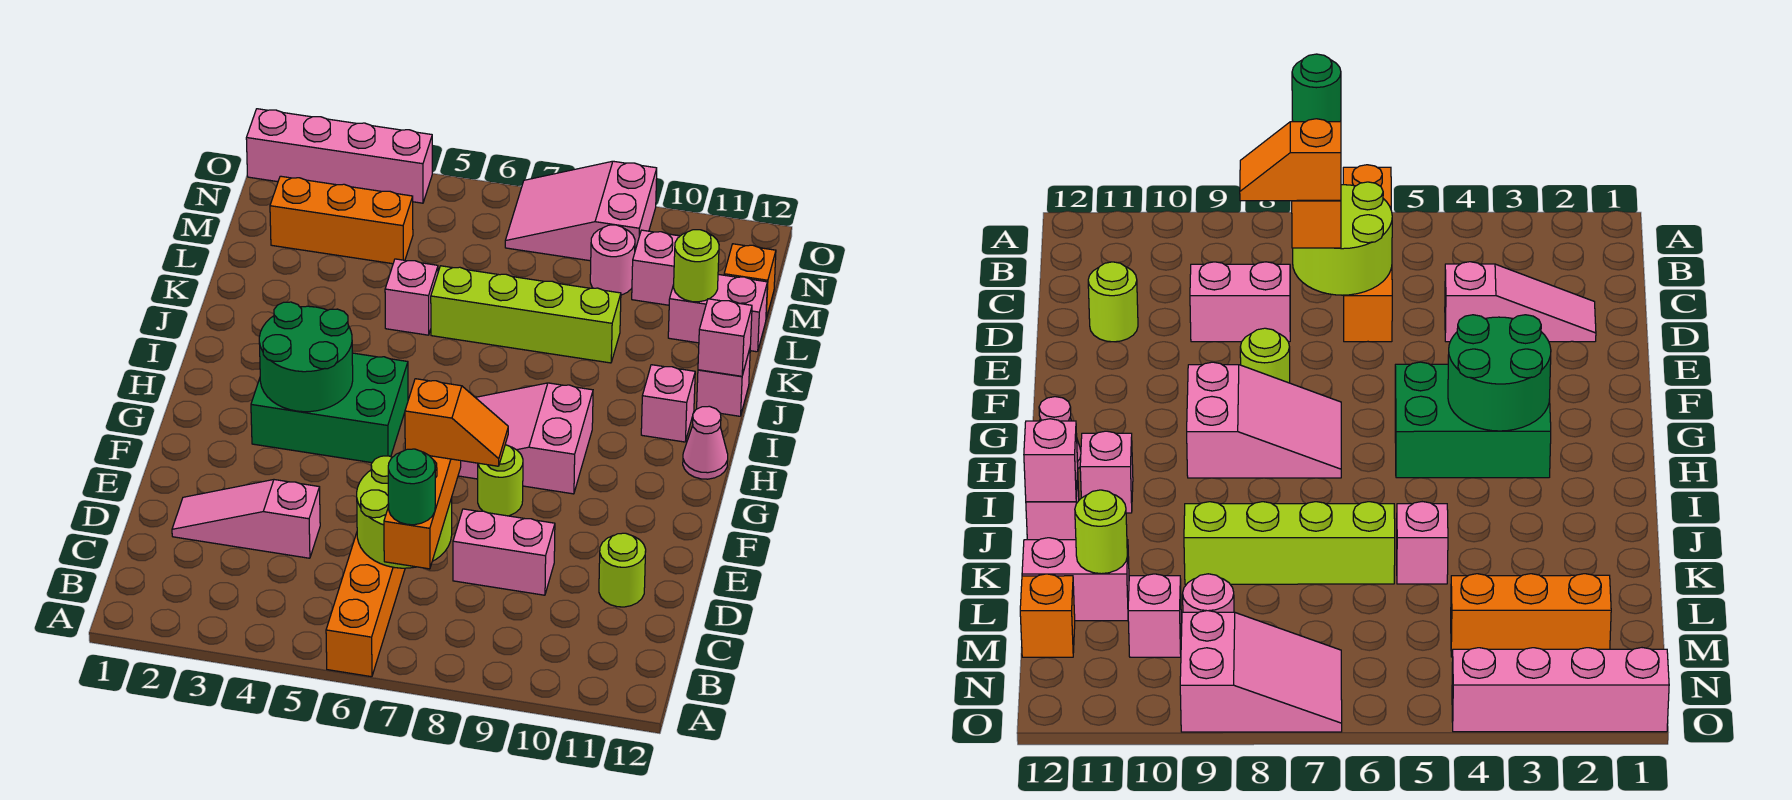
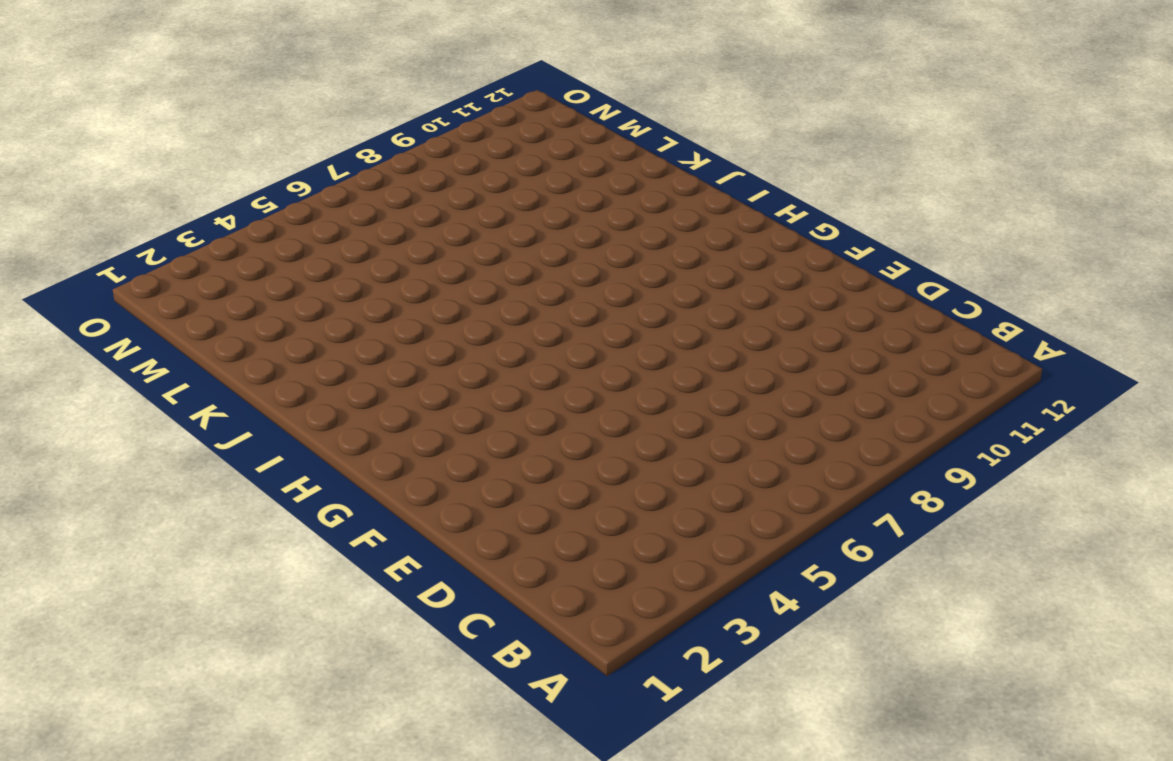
none -> orange 1x4 brick [326,533,405,677]
none -> pink 1x3 slope [172,480,320,558]
none -> pink 1x2 brick [453,509,555,595]

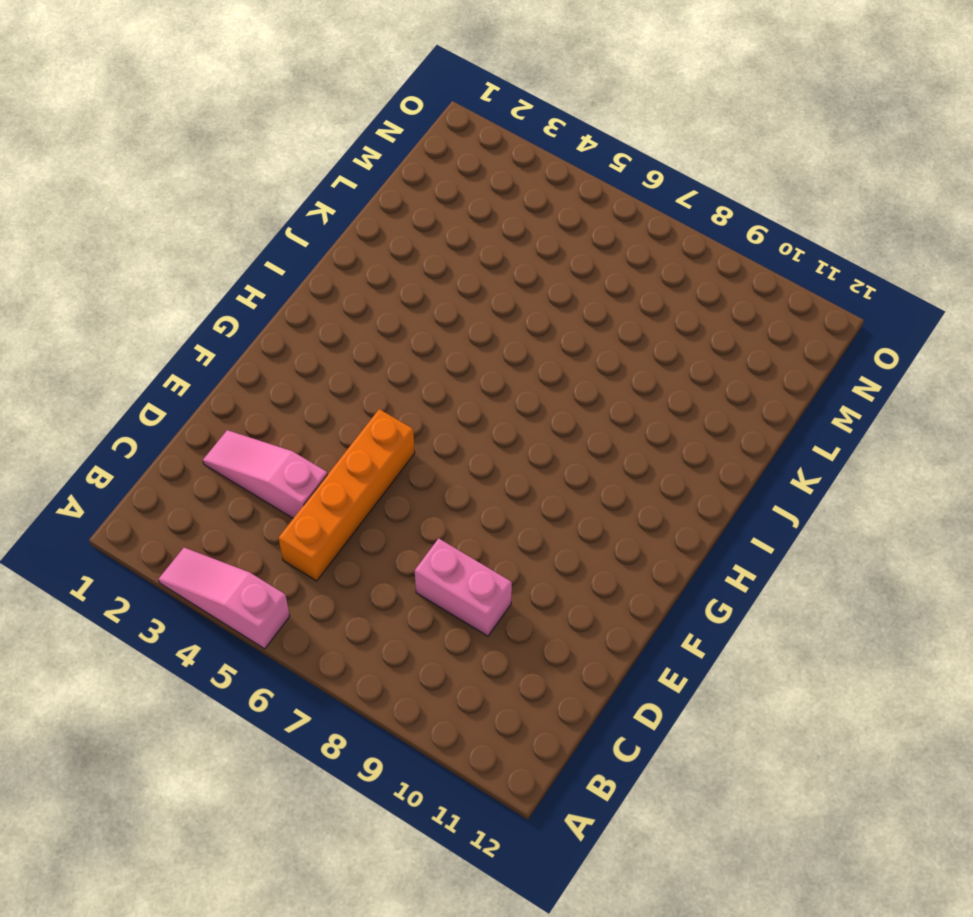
pink 1x3 slope [159,548,290,649] -> none
orange 1x4 brick [279,409,415,581] -> orange 1x4 brick moved to [326,533,405,677]
none -> lime 1x1 round brick [599,533,646,607]
none -> lime 1x1 round brick [478,445,523,516]
none -> green 2x3 brick [251,353,408,463]

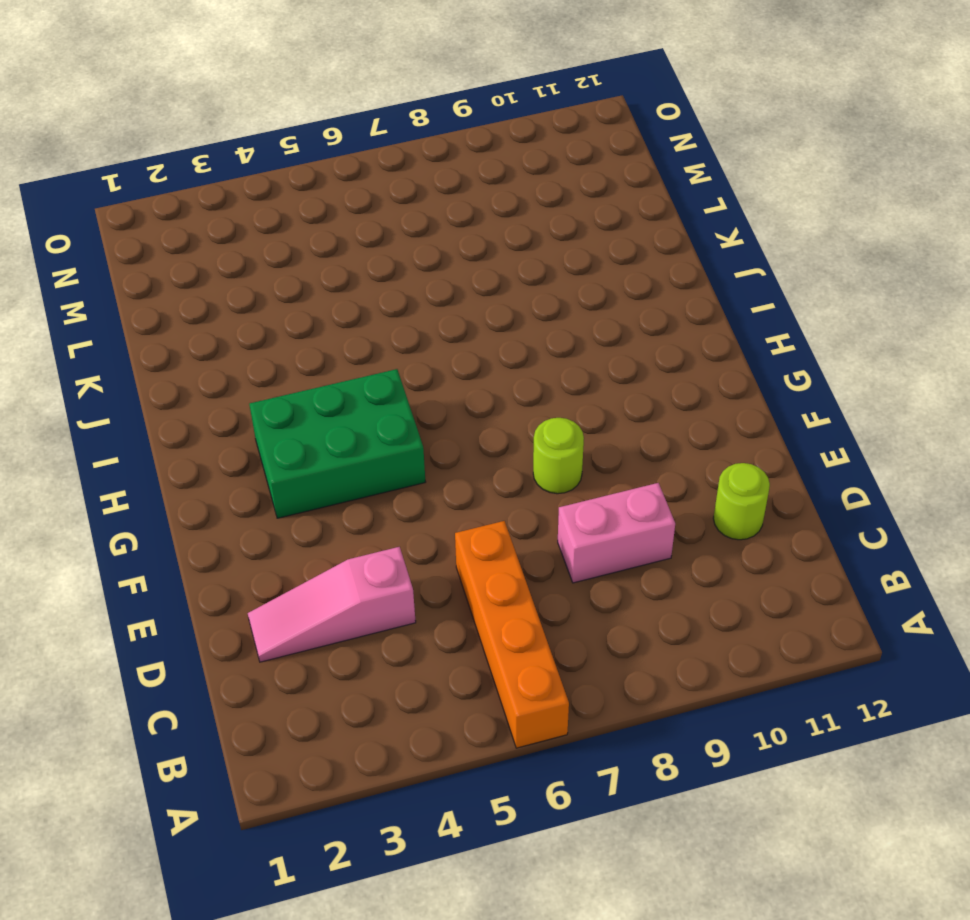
none -> pink 2x3 slope [458,383,593,494]
none -> pink 1x1 cone [683,406,728,479]
none -> pink 1x1 brick [641,365,695,442]

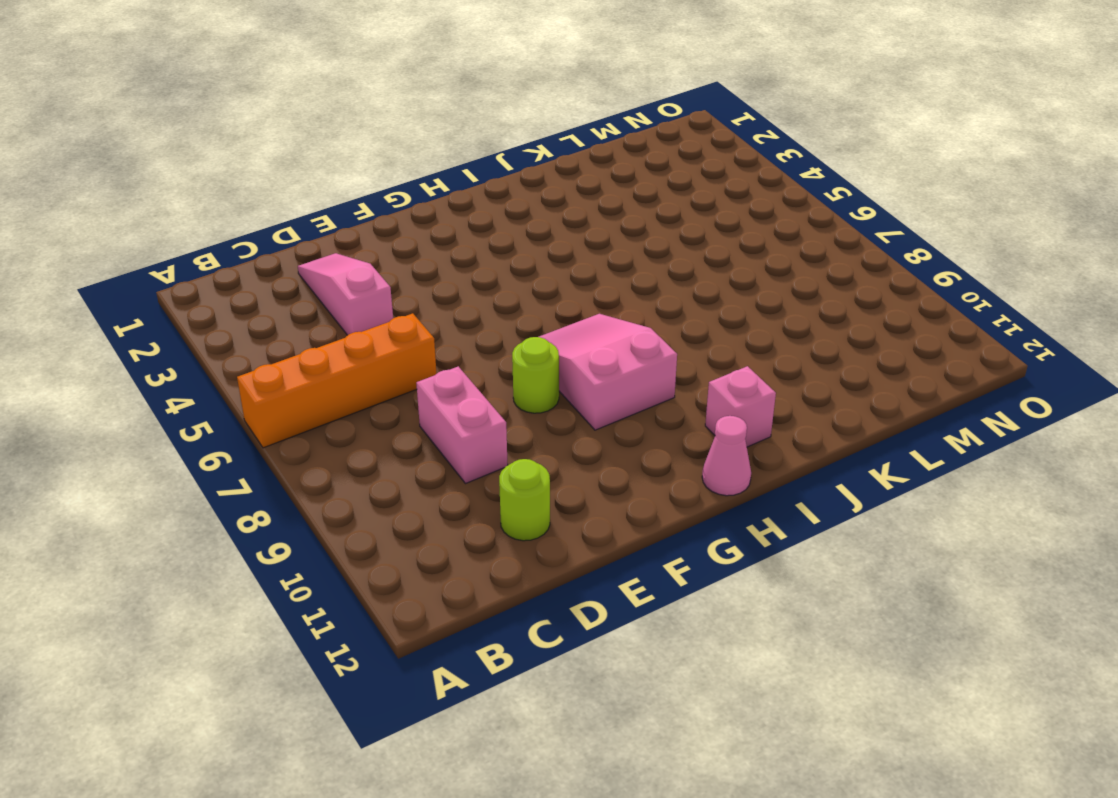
none -> green 2x3 brick [251,353,408,463]
none -> pink 1x1 brick [697,349,750,416]
none -> pink 1x1 brick [385,259,438,335]

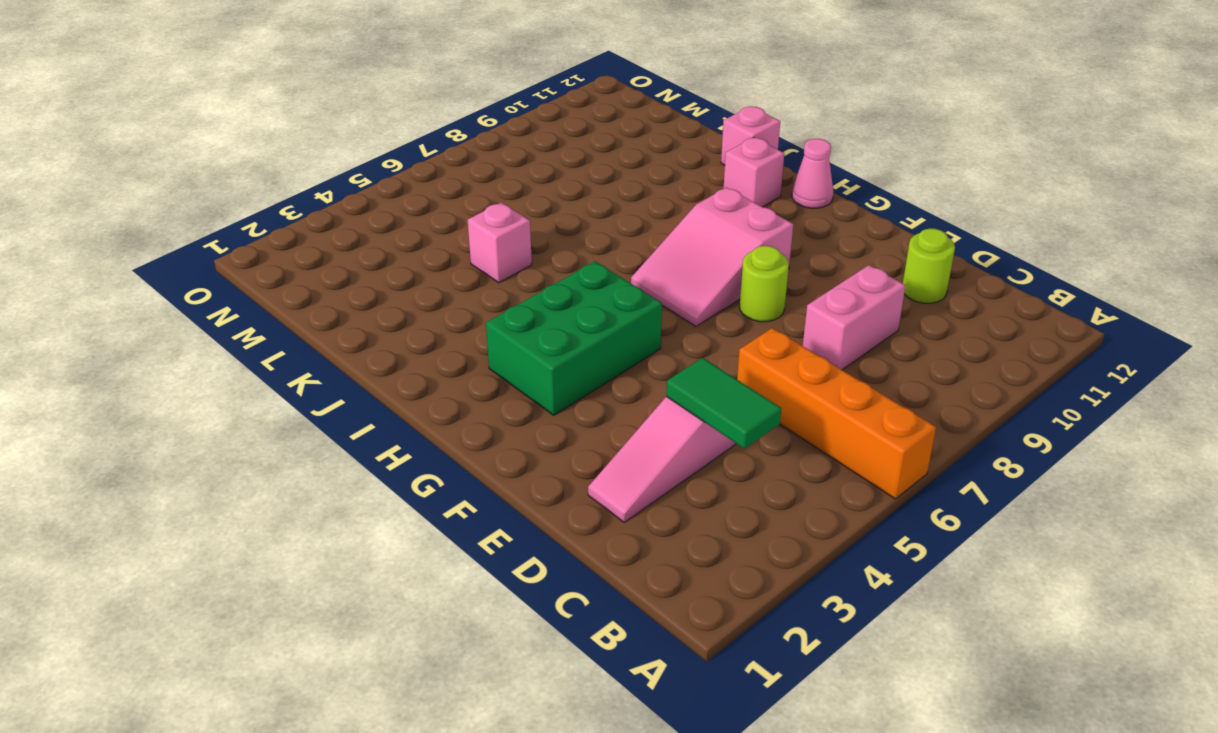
green 1x2 tile [666,358,782,449] -> none
none -> lime 1x4 brick [431,266,621,363]
none -> pink 1x2 brick [668,274,767,352]
none -> orange 1x3 brick [270,176,413,264]

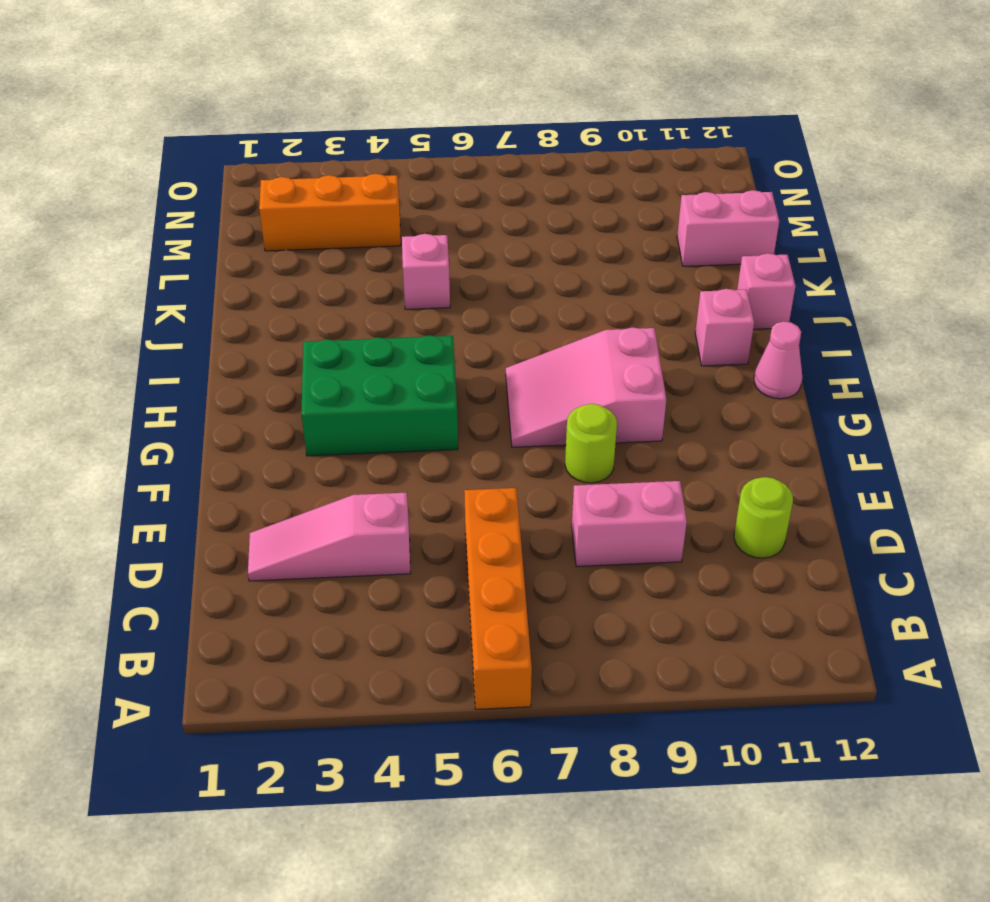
none -> lime 1x4 brick [431,266,621,363]
none -> pink 1x1 round brick [590,225,635,295]
none -> pink 1x1 brick [632,230,680,305]

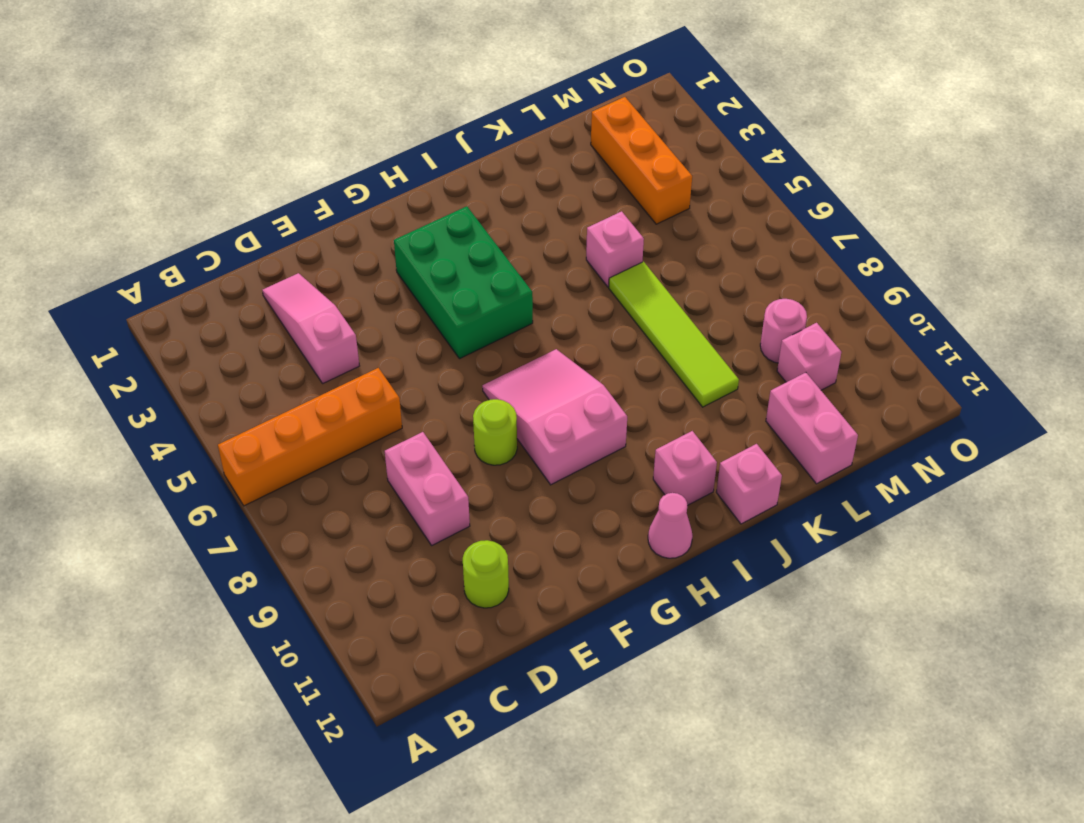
lime 1x4 tile [609,262,739,407] -> lime 1x4 brick [431,266,621,363]
none -> orange 1x1 brick [724,244,776,318]
none -> pink 2x3 slope [505,161,657,261]
none -> pink 1x4 brick [246,109,432,203]

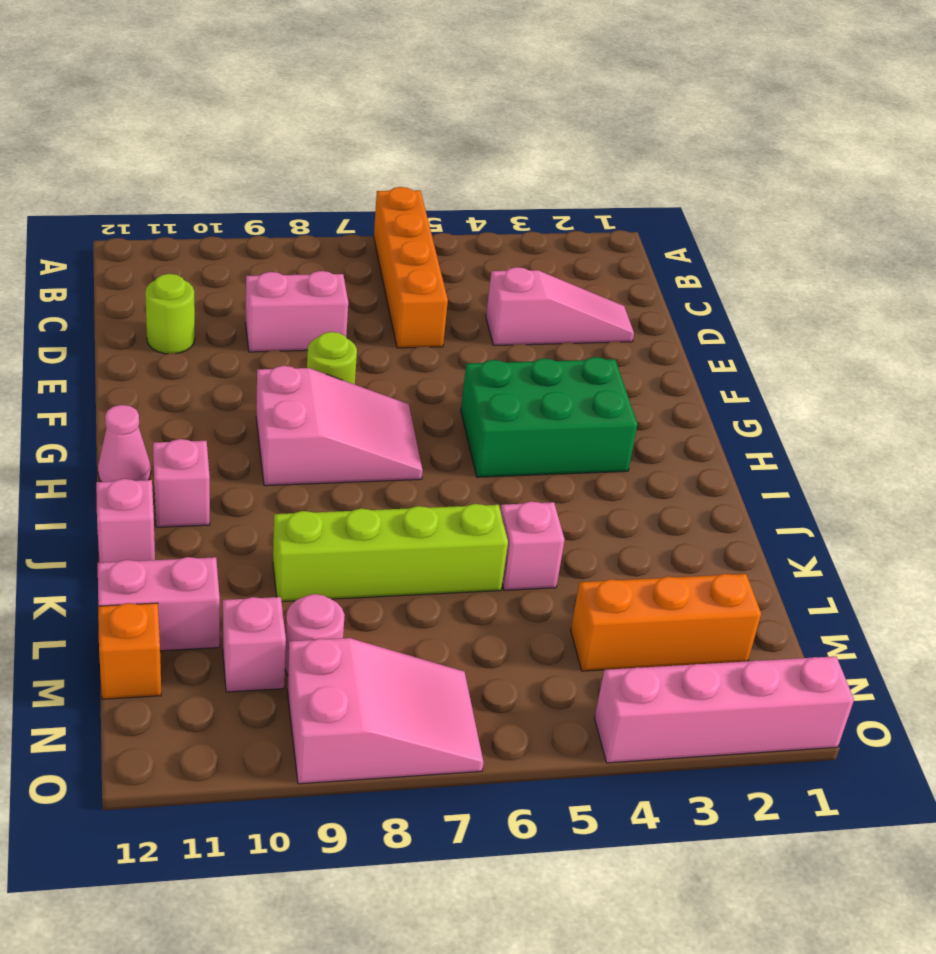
none -> lime 2x2 round brick [357,456,452,568]
none -> green 2x2 round brick [259,302,353,412]
none -> pink 1x1 brick [698,299,752,376]

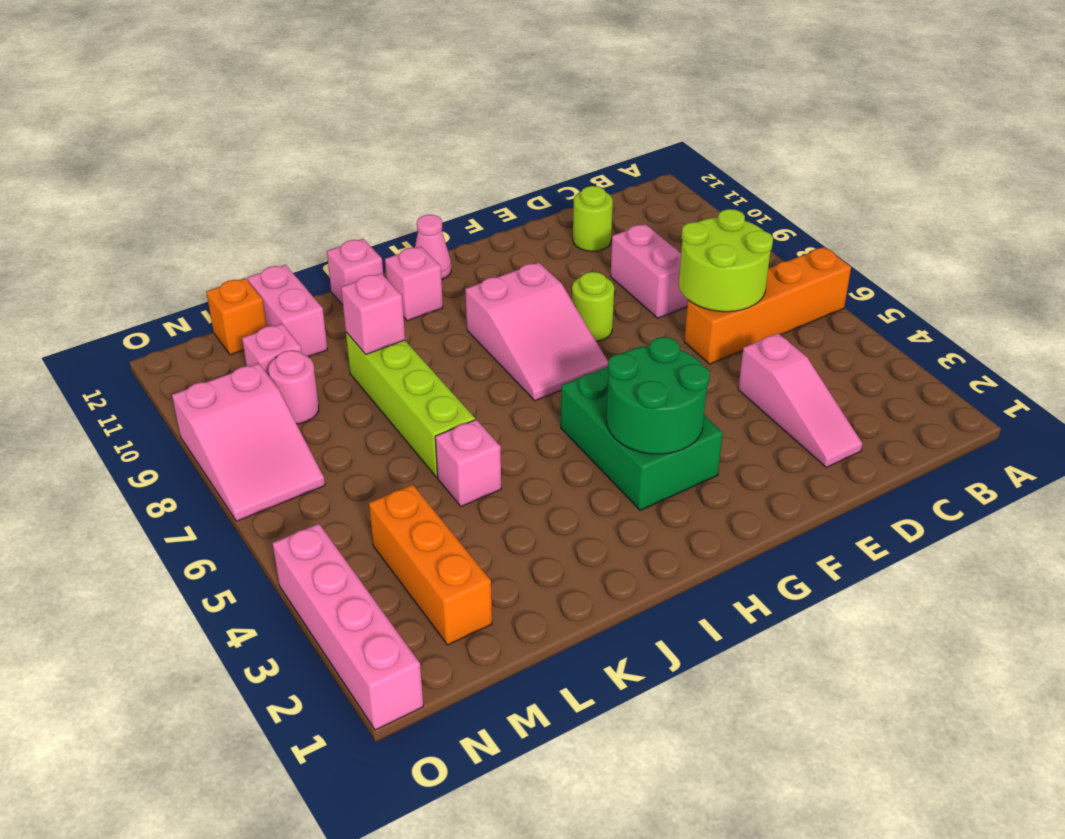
pink 1x1 brick [341,273,405,354] -> pink 1x1 brick moved to [698,299,752,376]
none -> lime 1x1 round brick [674,230,719,302]
none -> orange 1x3 brick [384,456,461,569]
none -> green 1x1 round brick [388,449,435,525]

